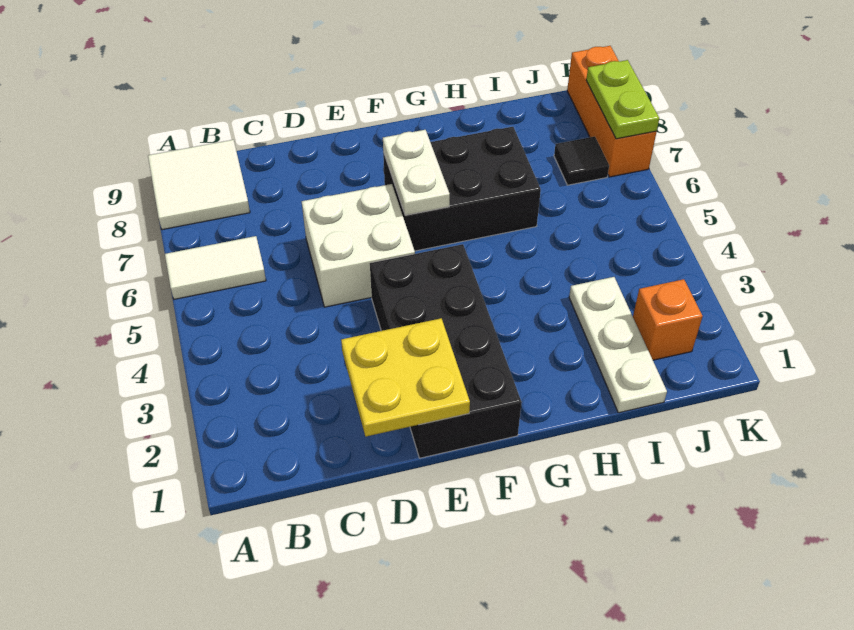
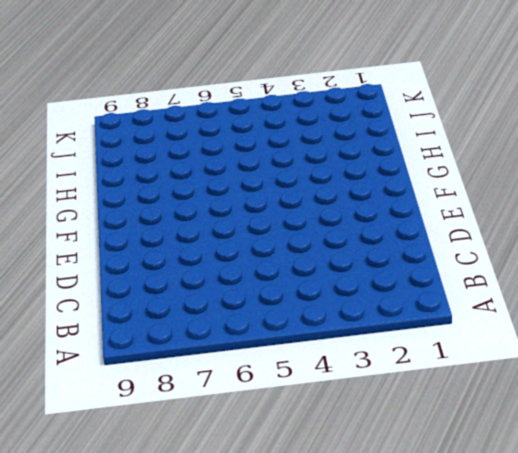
none -> white 1x2 tile [165,236,266,299]
none -> white 2x2 tile [148,140,250,230]
none -> white 2x2 brick [302,184,415,307]

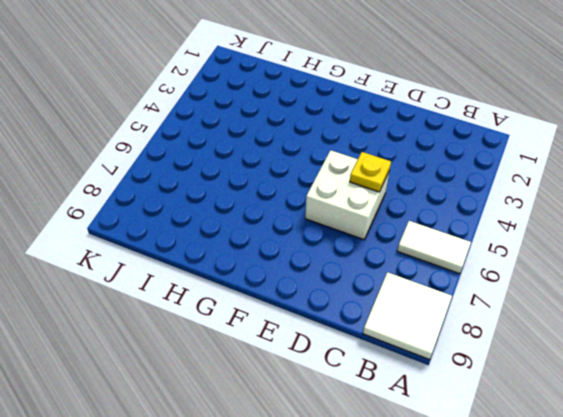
yellow 1x1 plate [350,152,391,192] -> none
none -> black 2x4 brick [370,244,522,458]
none -> black 2x3 brick [383,127,541,251]
none -> white 1x3 plate [569,277,667,413]

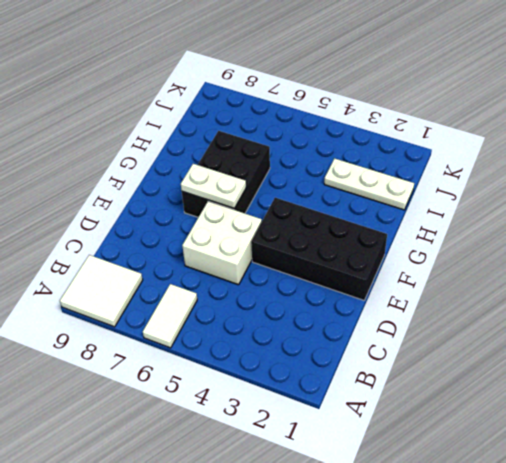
none -> orange 1x1 brick [633,279,703,360]
none -> black 1x1 tile [554,136,609,185]
none -> orange 1x3 brick [567,46,657,177]

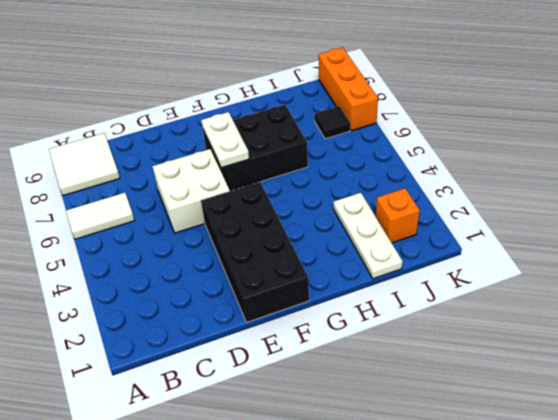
none -> yellow 2x2 plate [341,318,470,437]
none -> lime 1x2 plate [586,60,659,139]

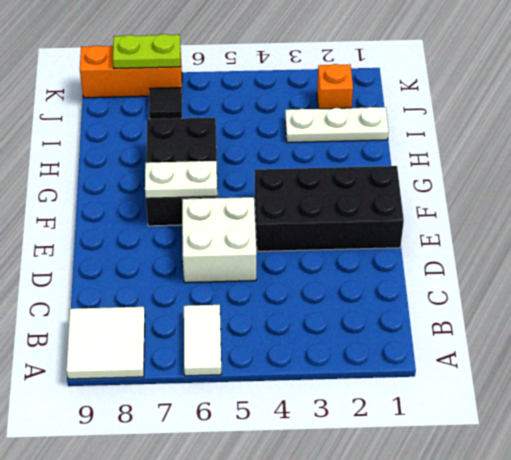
none -> yellow 2x2 plate [341,318,470,437]

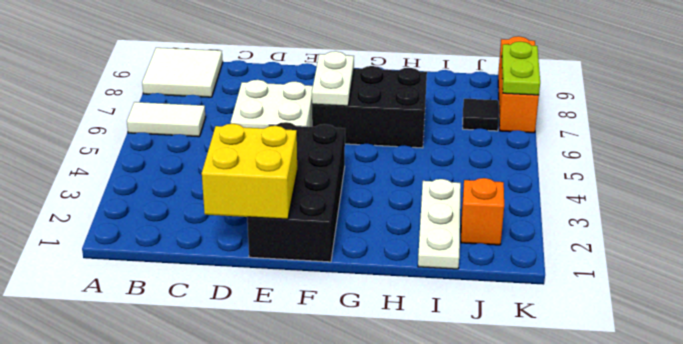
yellow 2x2 brick [202,124,297,219] -> yellow 2x2 plate [341,318,470,437]

